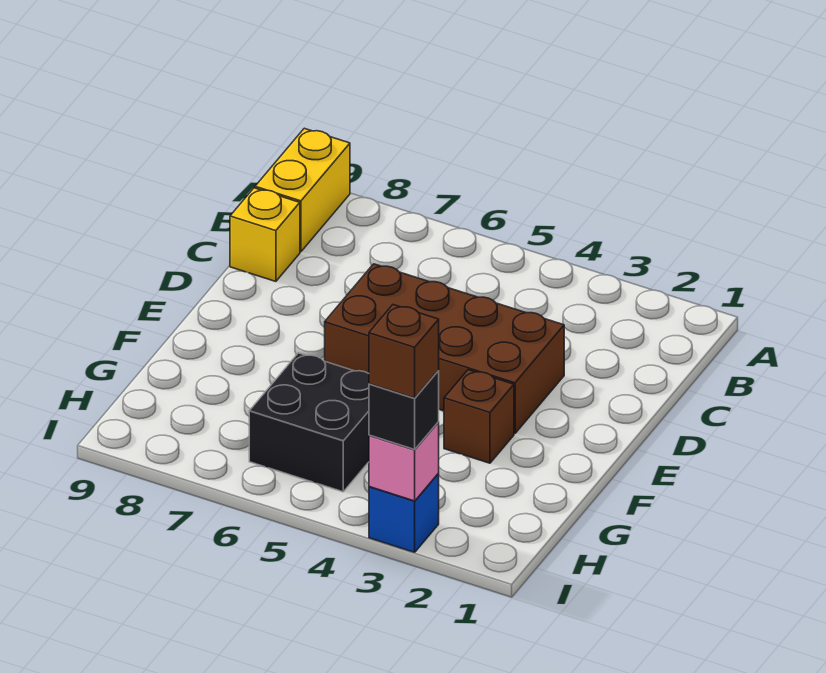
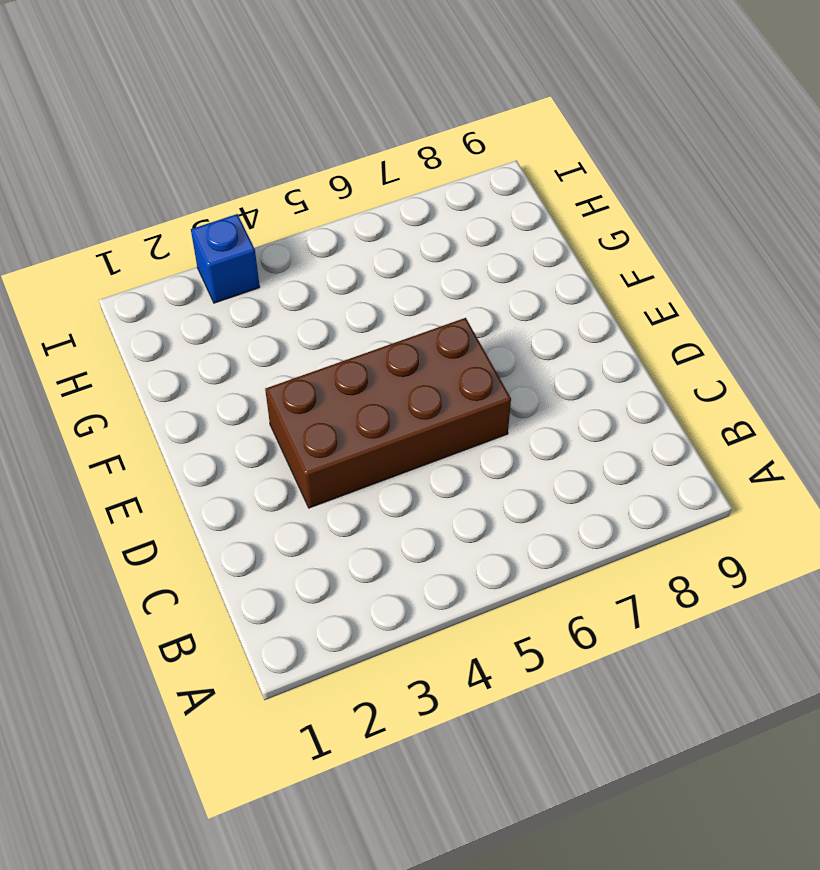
none -> yellow 1x2 brick [255,128,350,252]
none -> yellow 1x1 brick [230,188,300,281]

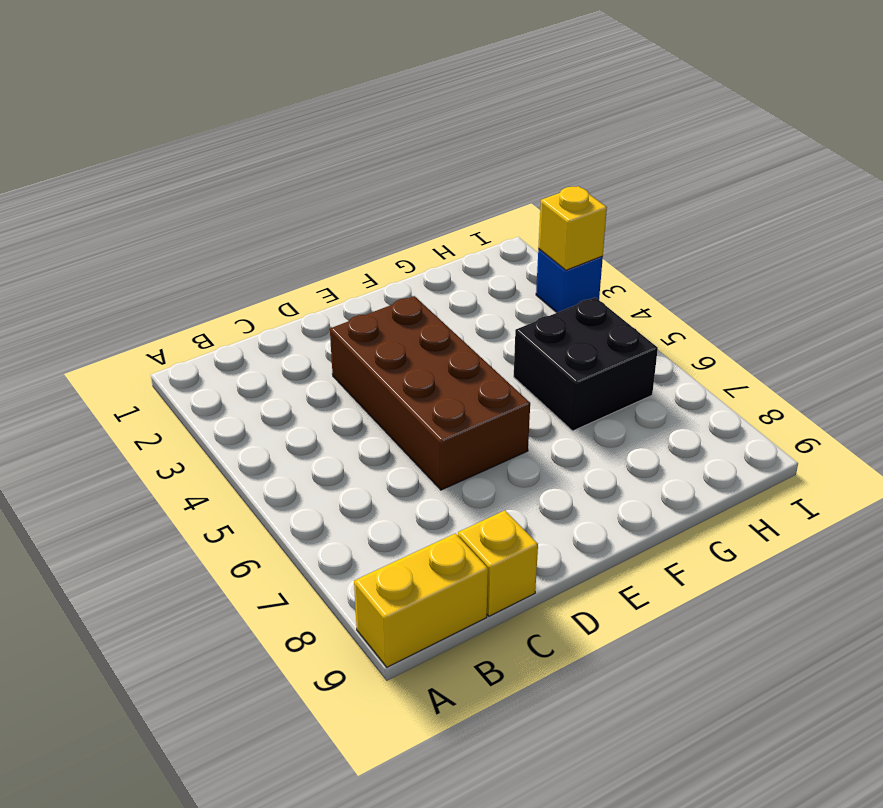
yellow 1x1 brick [538,186,607,270] -> pink 1x1 brick [369,422,439,501]
none -> brown 1x1 brick [444,370,514,463]
none -> black 1x1 brick [369,371,439,450]

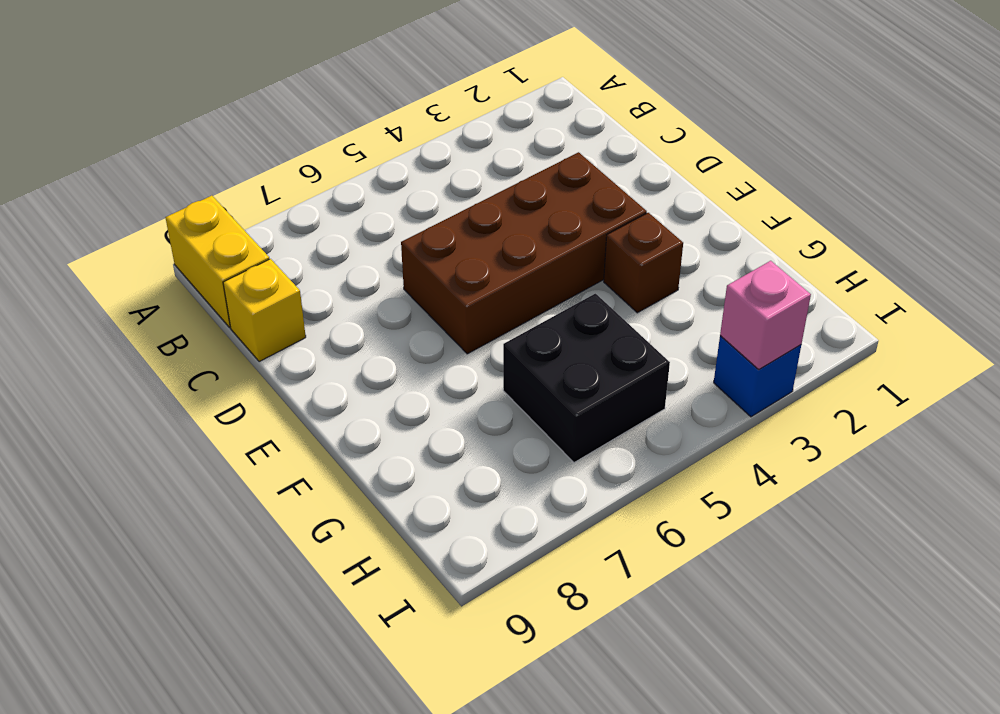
none -> black 1x1 brick [369,371,439,450]
none -> brown 1x1 brick [369,305,439,398]

